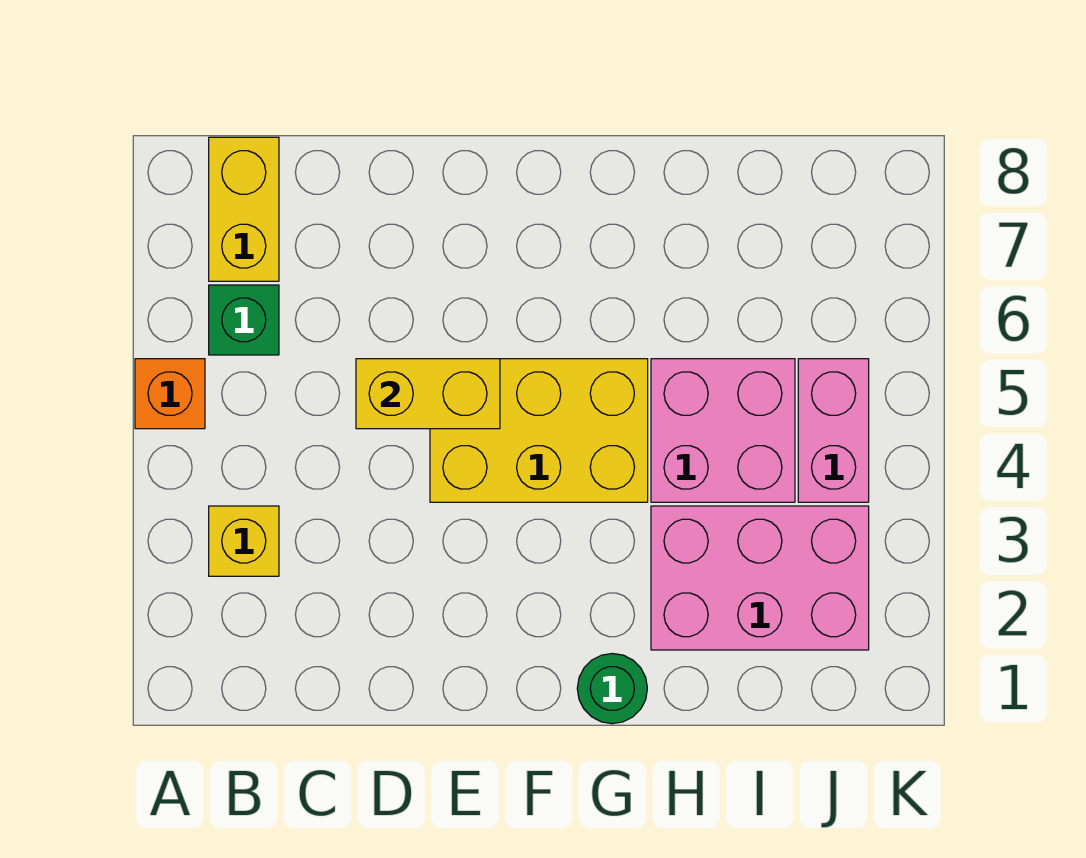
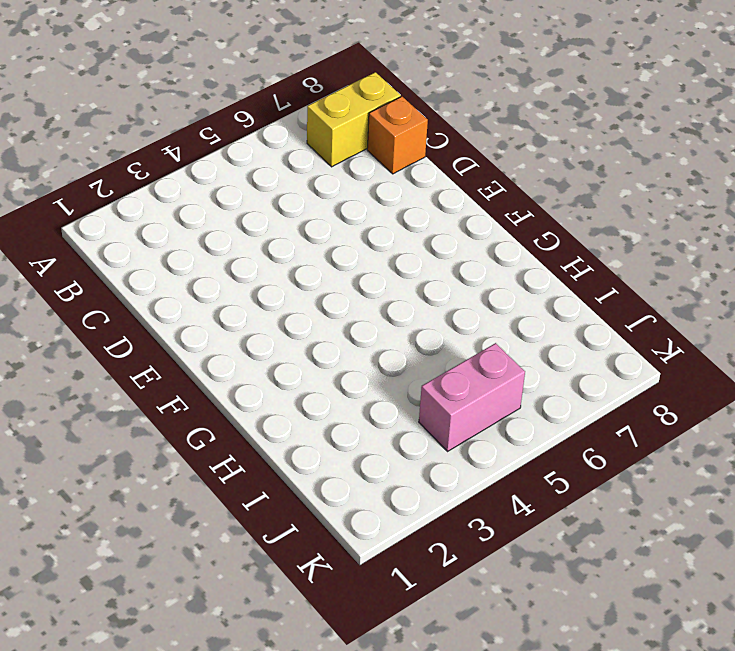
orange 1x1 brick [367,96,428,174] -> orange 1x1 brick moved to [135,359,205,429]
none -> yellow 1x1 brick [209,506,279,576]
none -> green 1x1 brick [209,285,279,355]

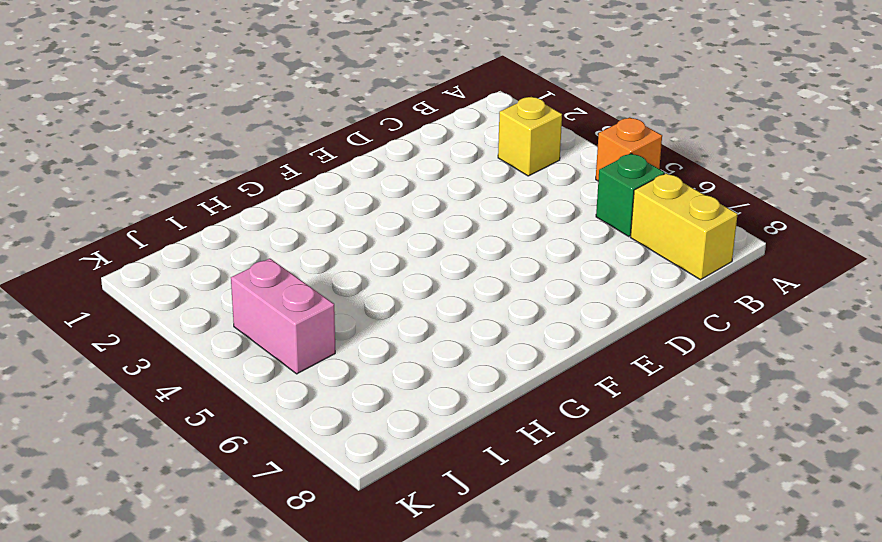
none -> yellow 2x3 brick [430,359,648,502]
none -> green 1x1 round brick [577,654,647,724]

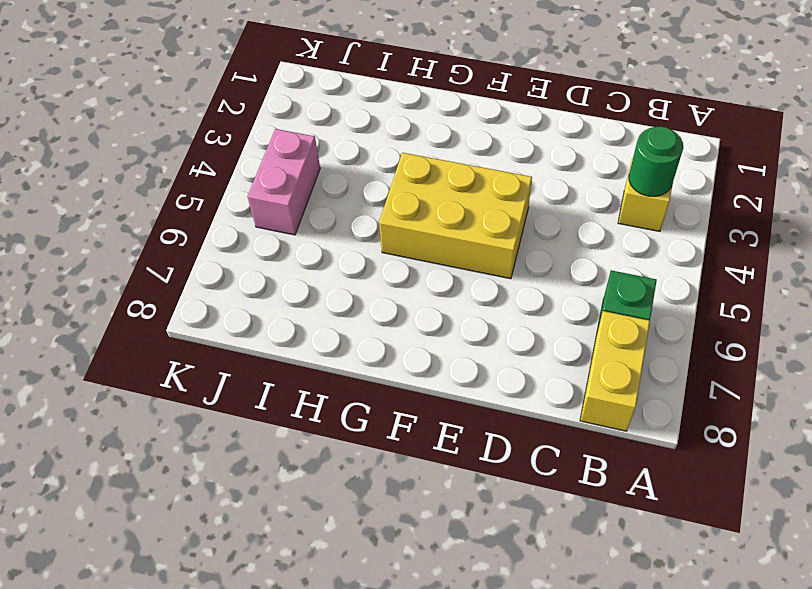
green 1x1 round brick [629,127,683,197] -> green 1x1 round brick moved to [577,654,647,724]
none -> orange 1x1 brick [135,359,205,429]
none -> pink 2x3 brick [651,506,869,650]

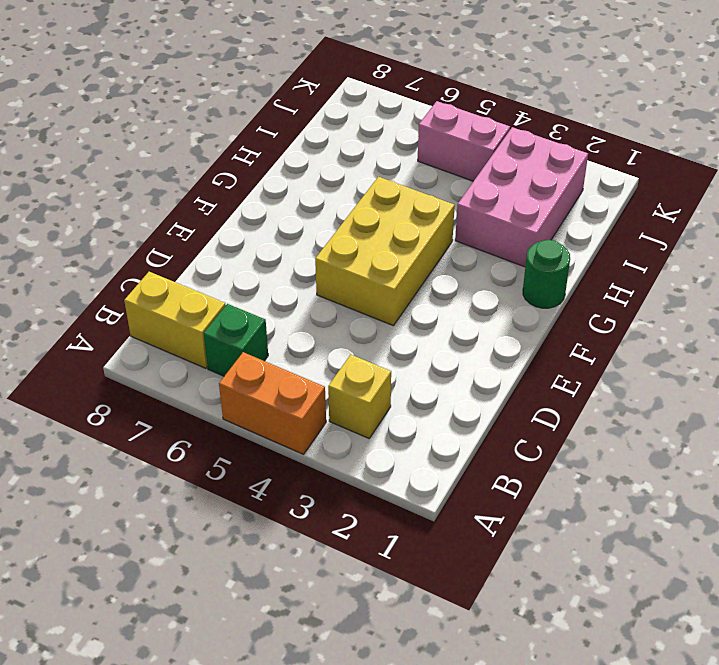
orange 1x2 brick [219,352,326,454] -> orange 1x1 brick [135,359,205,429]
none -> pink 2x2 brick [651,359,795,502]
none -> yellow 1x2 brick [356,359,500,429]

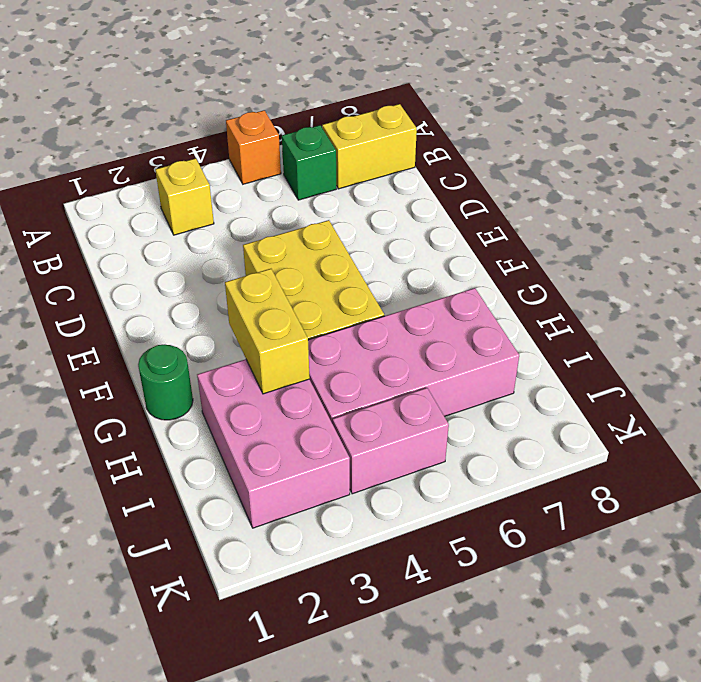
yellow 1x2 brick [225,269,310,394] -> yellow 1x2 brick moved to [356,359,500,429]
pink 2x4 brick [308,288,519,424] -> pink 2x2 brick [651,359,795,502]

